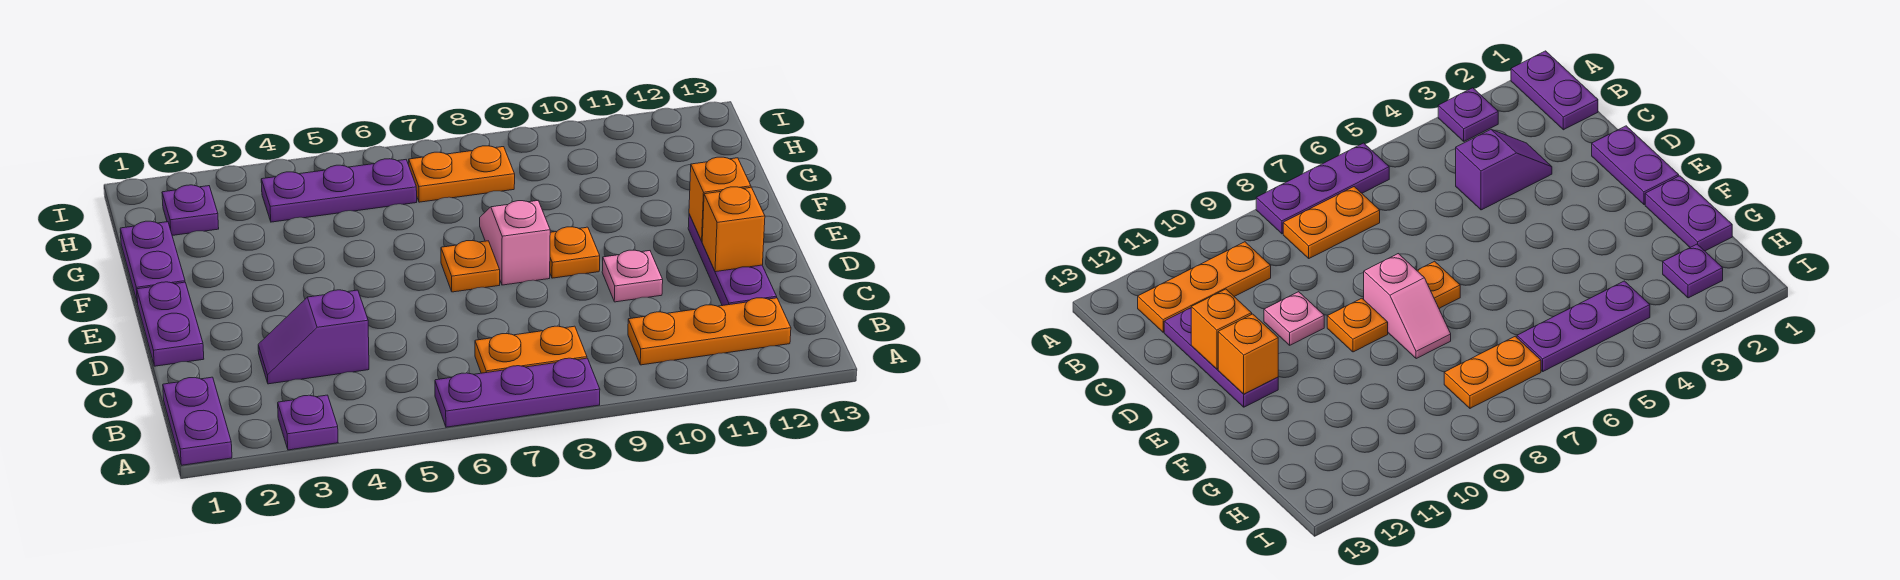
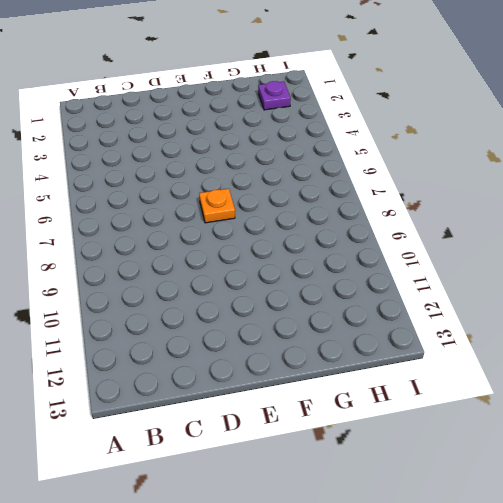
none -> purple 1x2 plate [163,377,232,465]
none -> purple 1x1 plate [278,395,338,450]
none -> purple 1x3 plate [435,358,600,427]

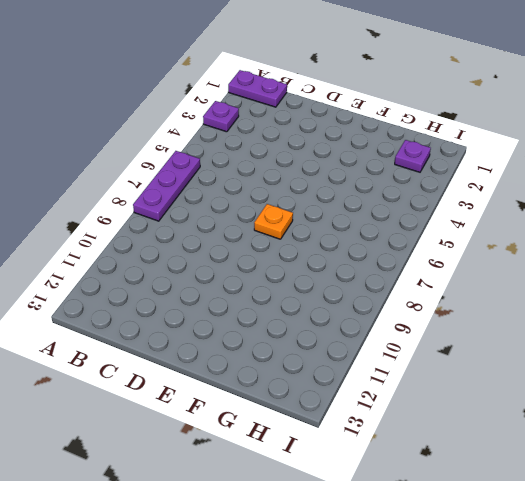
none -> orange 1x2 plate [475,326,587,373]
none -> orange 1x3 plate [628,298,791,365]
none -> purple 1x2 slope [258,290,369,384]

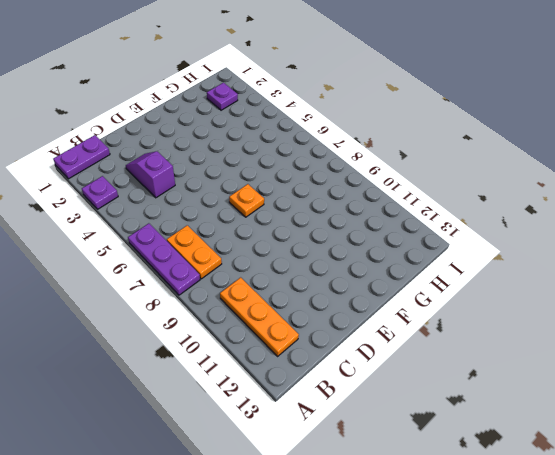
none -> purple 1x3 plate [688,214,777,306]
none -> purple 1x2 plate [137,282,204,366]
none -> pink 1x1 plate [602,250,663,302]

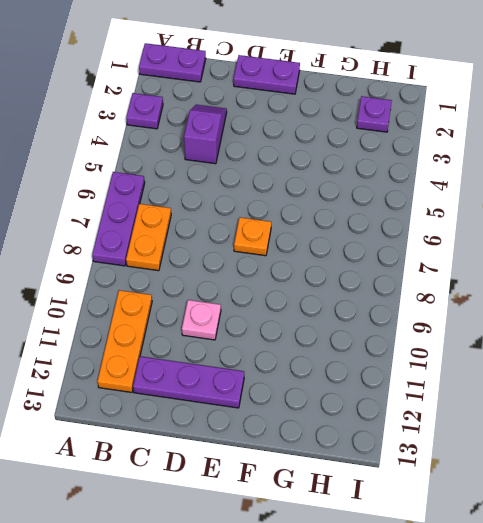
none -> pink 1x2 slope [480,201,550,285]
none -> orange 1x1 plate [550,227,600,278]
none -> purple 1x2 plate [120,221,185,303]

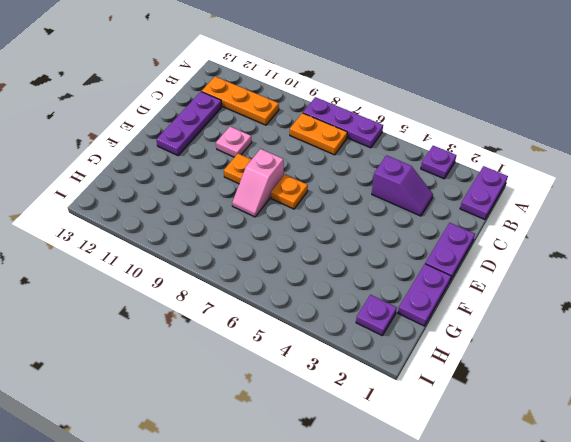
none -> purple 1x3 plate [261,159,417,222]
none -> orange 1x2 plate [409,146,515,202]
none -> orange 1x1 brick [702,187,765,272]

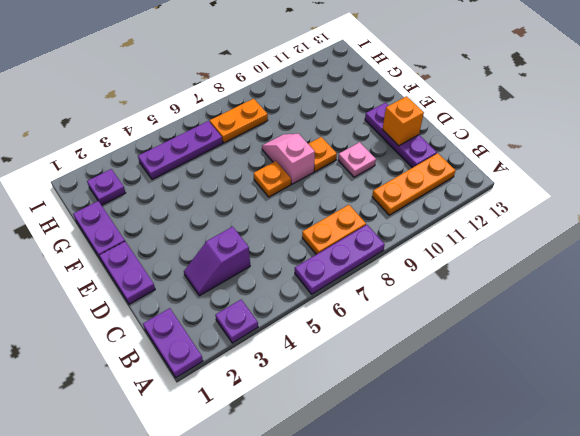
none -> orange 1x1 brick [689,157,751,241]

